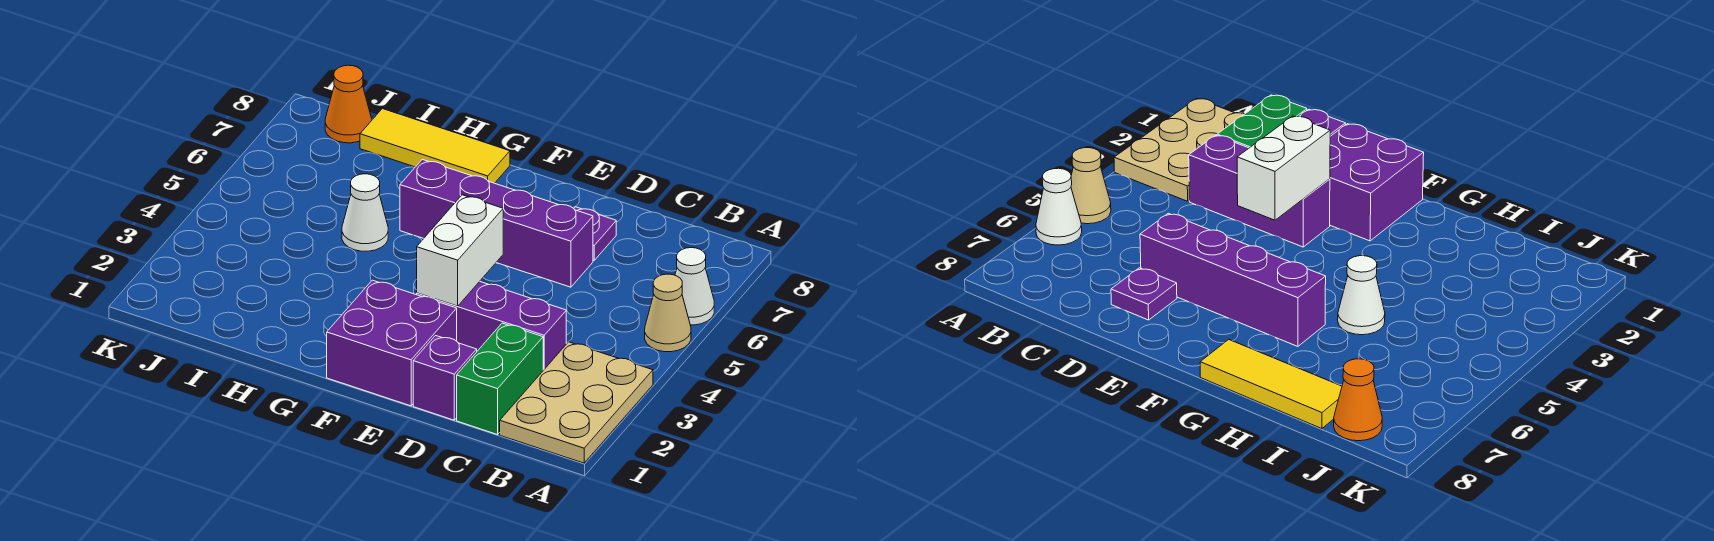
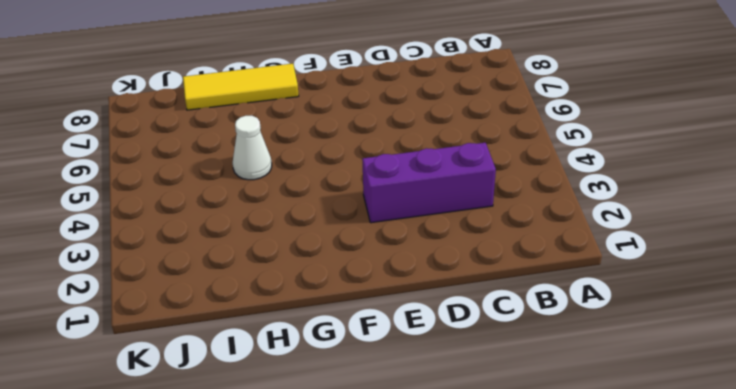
none -> tan 2x3 plate [500,342,653,463]
none -> tan 1x1 cone [645,274,691,352]
none -> white 1x1 cone [675,248,714,325]

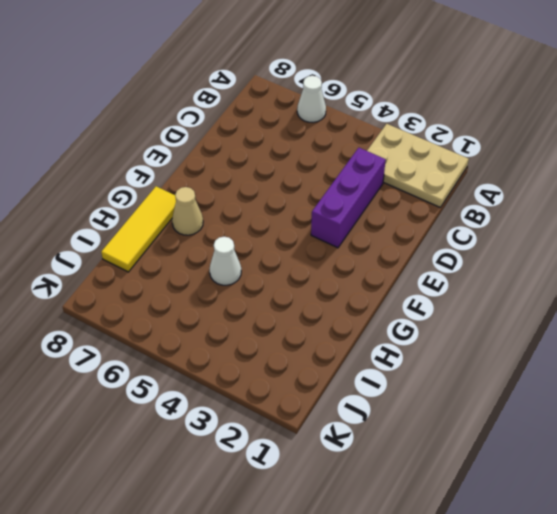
tan 1x1 cone [172,187,203,235] -> tan 1x1 cone moved to [645,274,691,352]
none -> green 1x2 brick [457,323,543,435]
none -> purple 1x1 brick [413,336,477,420]
none -> purple 1x4 brick [400,159,593,287]

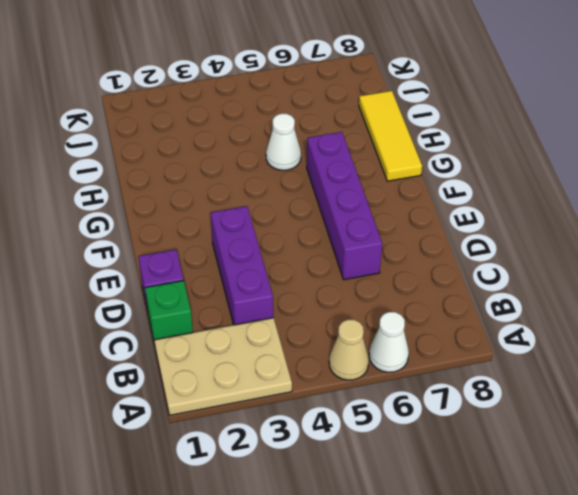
green 1x1 brick [145,281,193,345] -> green 1x2 brick [457,323,543,435]
none -> purple 1x1 plate [574,207,616,260]
none -> purple 2x2 brick [327,280,457,406]
none -> orange 1x1 cone [325,65,372,143]

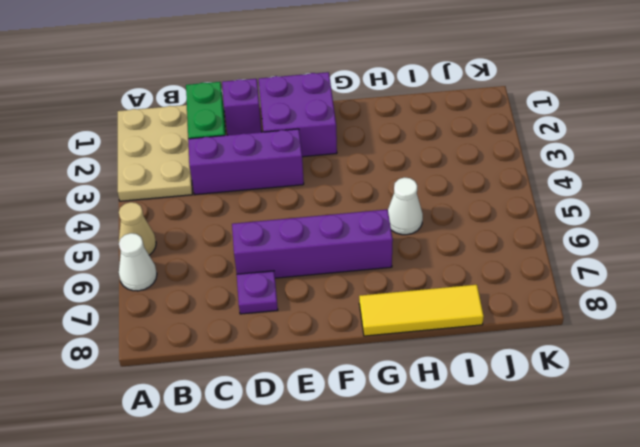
none -> orange 1x1 cone [325,65,372,143]
none -> white 1x2 brick [417,195,503,306]

